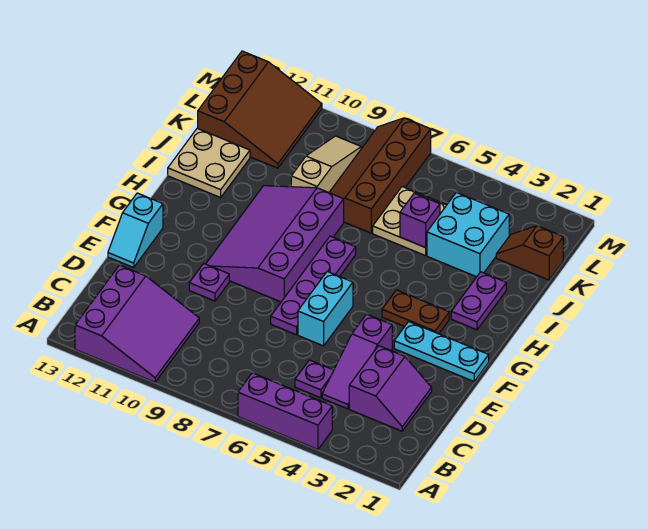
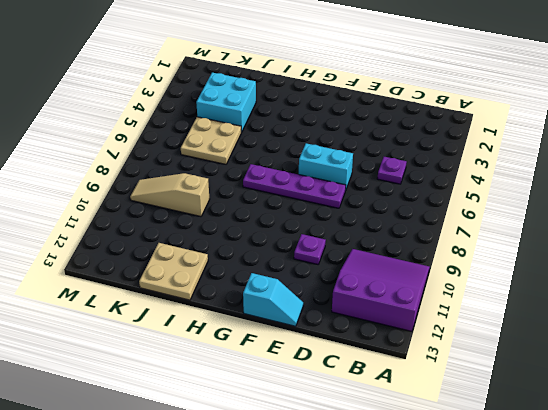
none -> purple 1x3 brick [238,373,332,449]
none -> purple 2x2 slope [349,346,432,431]
none -> purple 1x3 slope [322,314,392,409]

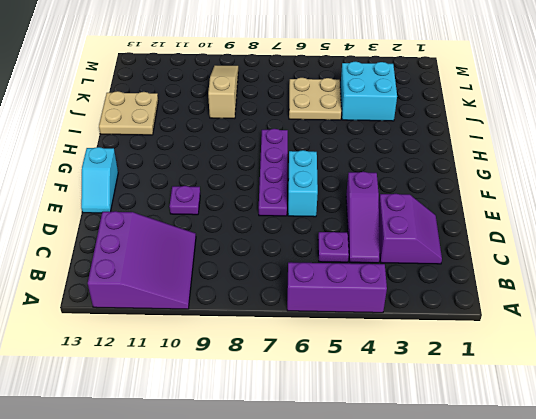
none -> cyan 1x3 plate [394,322,489,381]
none -> purple 3x4 slope [206,186,344,302]
none -> brown 1x2 plate [382,290,449,334]

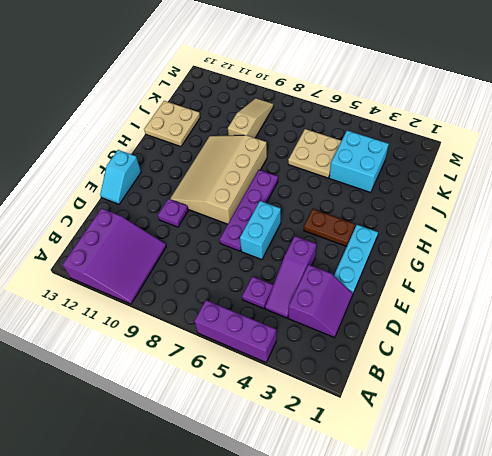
cyan 1x3 plate [334,225,378,293] -> cyan 1x3 plate turned to [394,322,489,381]
tan 3x4 slope [170,135,267,224] -> purple 3x4 slope [206,186,344,302]
none -> purple 1x2 plate [451,272,506,330]
none -> brown 2x4 slope [329,118,431,233]
none -> brown 1x2 slope [496,226,563,280]

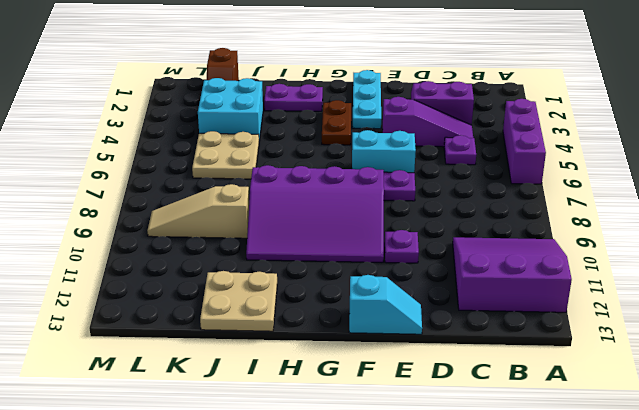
none -> brown 2x4 slope [329,118,431,233]
none -> brown 3x3 slope [198,51,322,168]
none -> purple 1x1 brick [400,193,440,248]

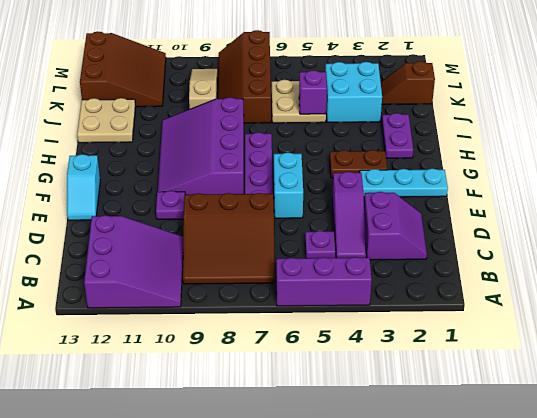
brown 3x3 slope [183,193,275,284] -> none

